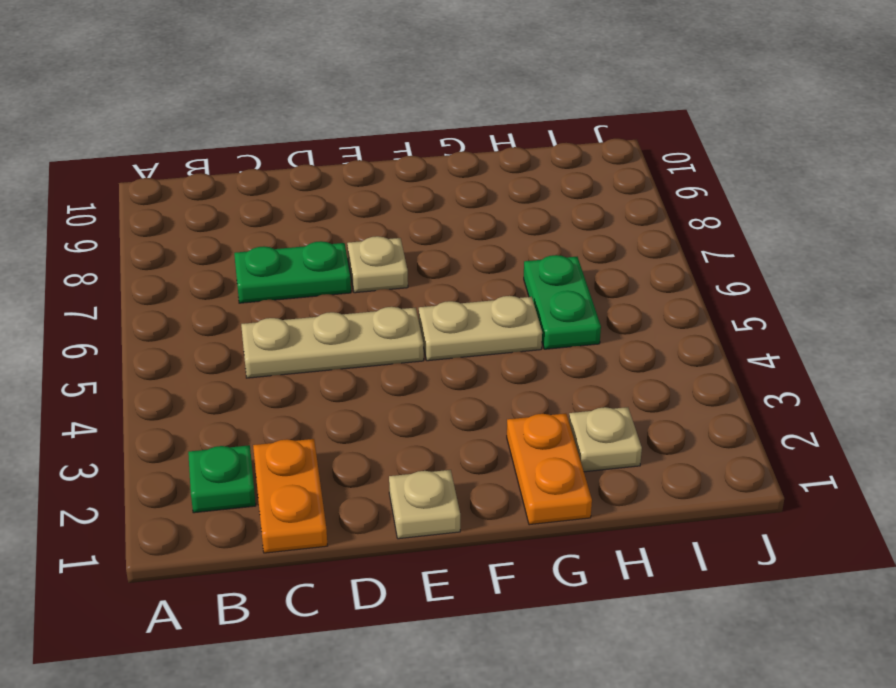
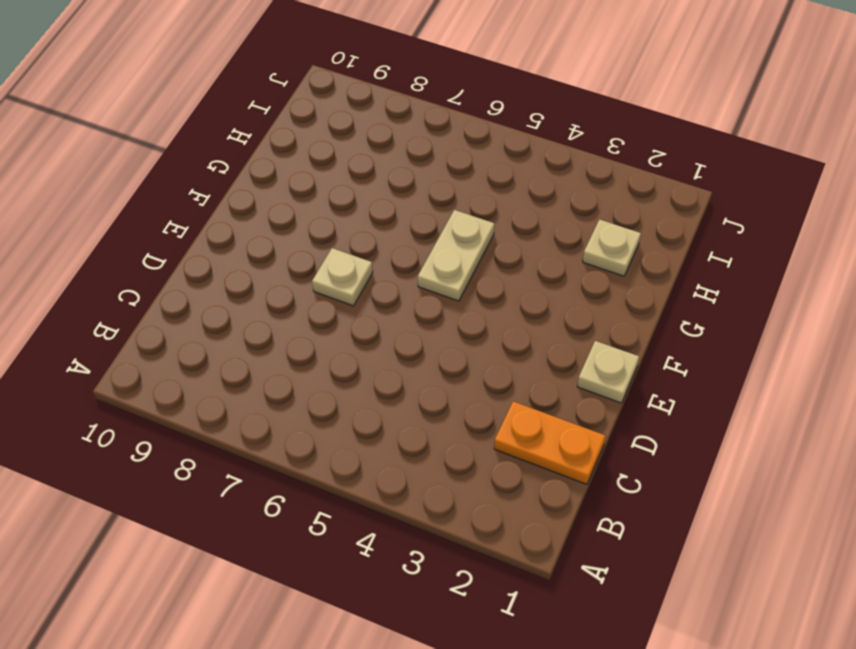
none -> green 1x1 plate [188,445,256,513]
none -> tan 1x3 plate [241,307,424,378]

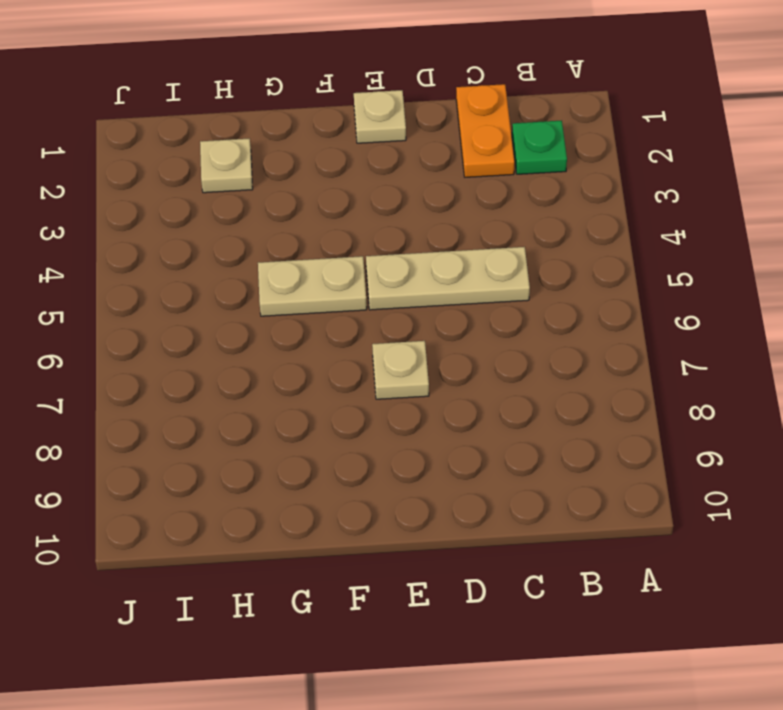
none -> green 1x2 plate [234,241,351,303]
none -> orange 1x2 plate [507,413,592,525]

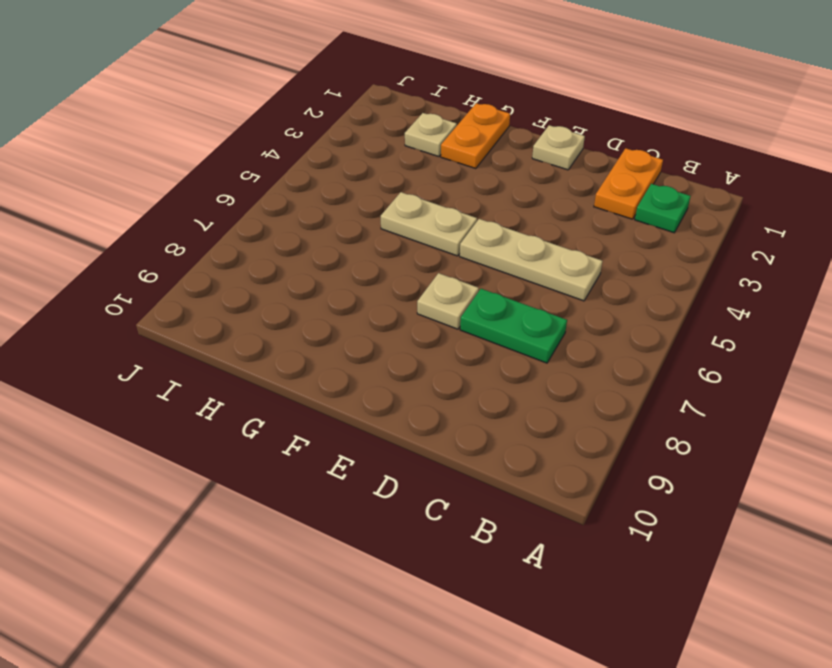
none -> green 1x2 plate [524,255,601,349]

